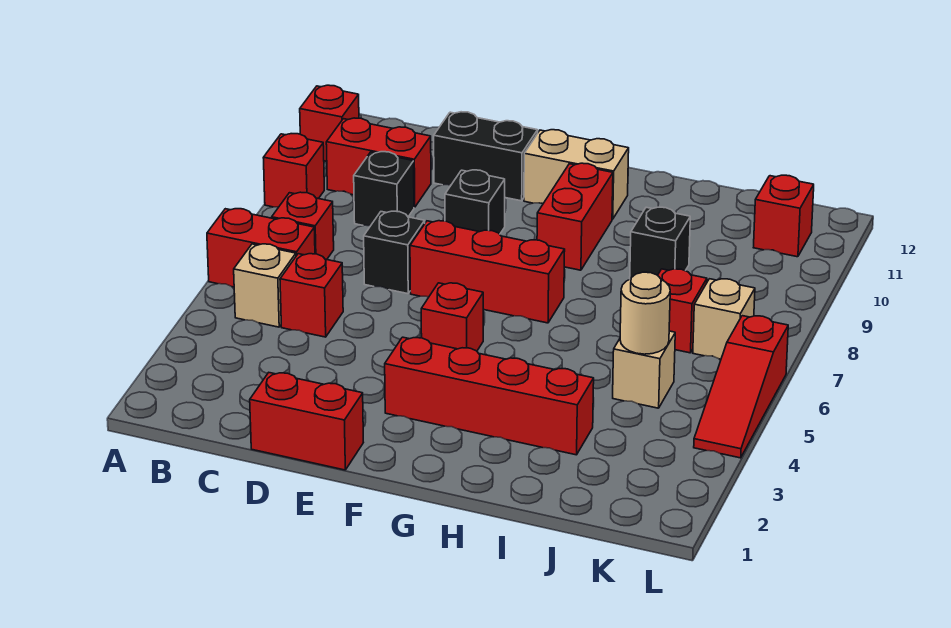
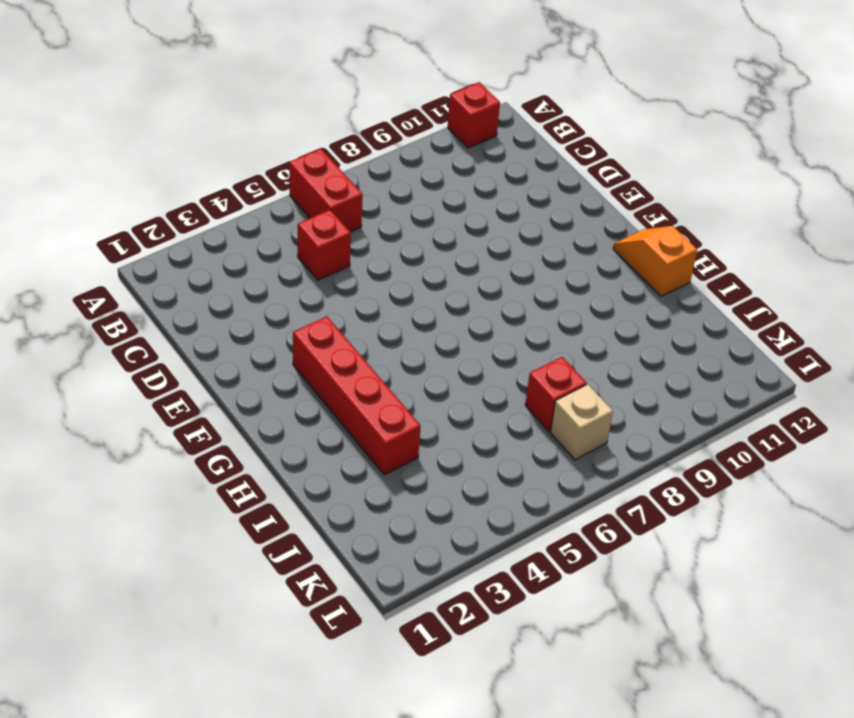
orange 1x2 slope [613,226,697,297] -> none
none -> red 1x1 brick [263,134,324,207]
none -> tan 1x1 brick [234,244,296,327]
none -> red 1x1 brick [272,192,334,260]

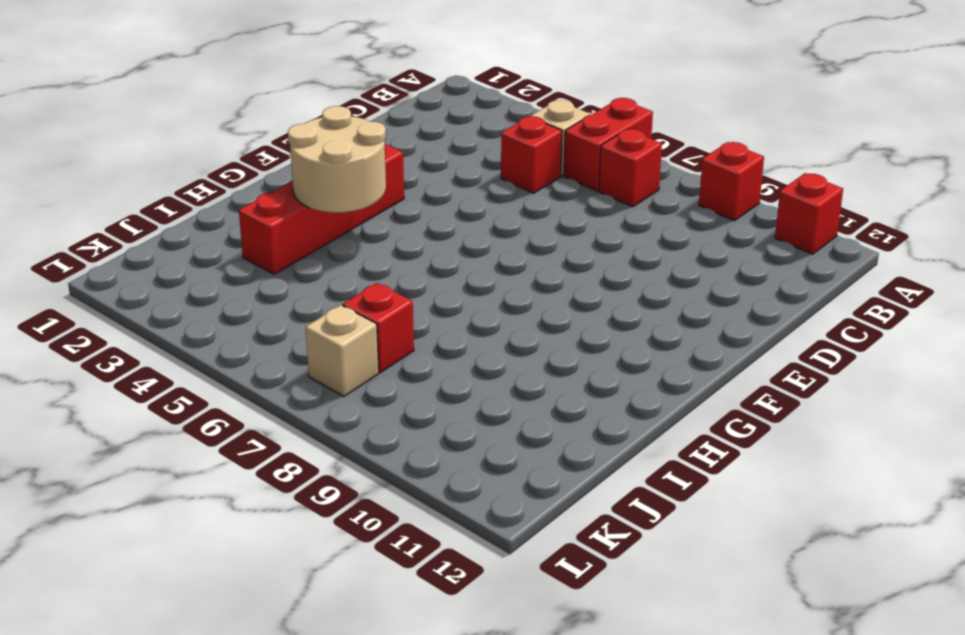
tan 2x2 round brick [288,106,386,213] -> none
none -> red 1x2 brick [326,118,431,207]
none -> black 1x1 brick [354,152,414,226]
none -> red 1x2 brick [250,373,363,470]

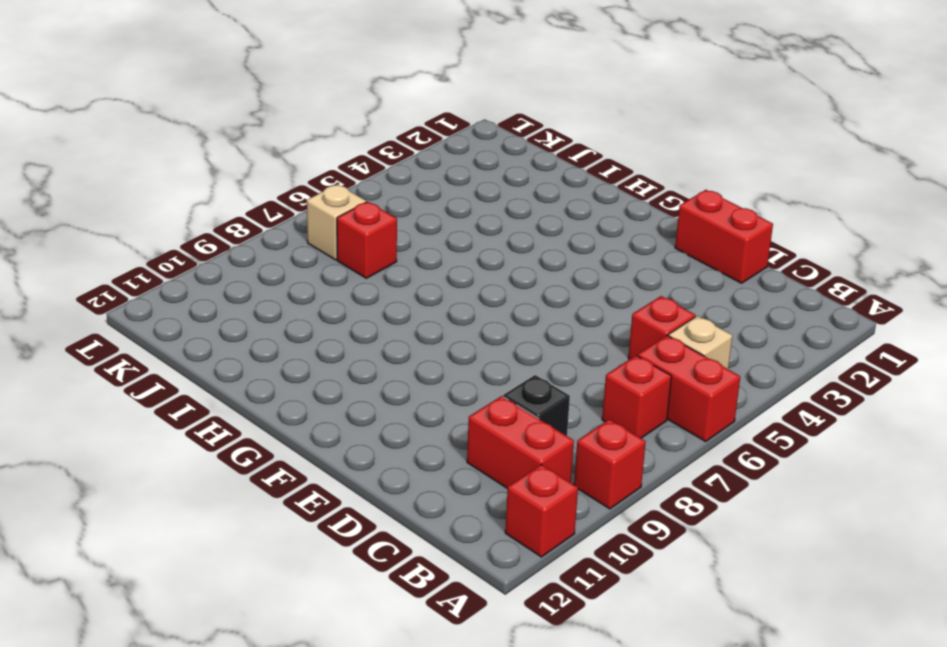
none -> black 1x1 brick [364,211,425,294]
none -> black 1x2 brick [434,112,538,201]
none -> red 1x3 brick [410,221,565,323]

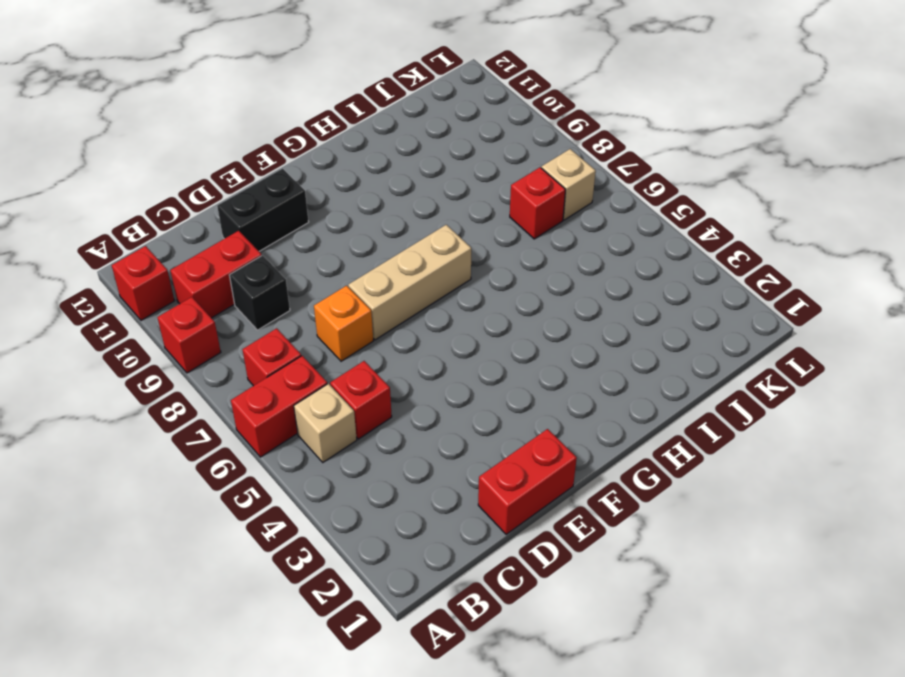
orange 1x1 brick [314,286,373,361] -> black 1x1 brick [364,211,425,294]
tan 1x3 brick [348,225,471,340] -> red 1x3 brick [410,221,565,323]
none -> black 1x1 brick [445,170,505,234]
none -> red 1x4 brick [385,337,594,455]
none -> red 1x1 brick [421,283,483,351]

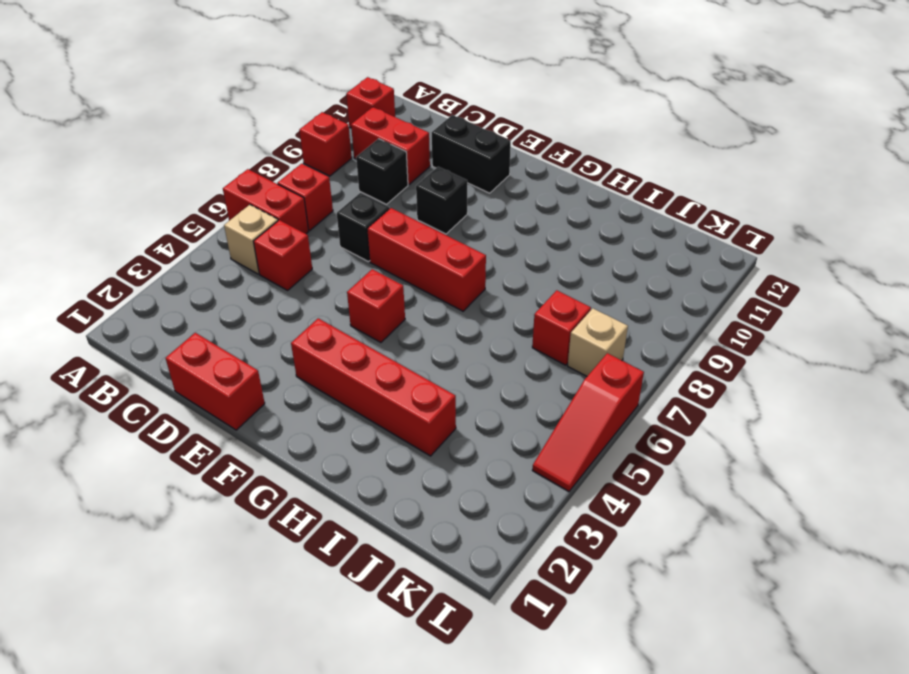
none -> tan 1x2 brick [524,130,629,219]
none -> red 1x2 brick [537,163,613,270]
none -> black 1x1 brick [630,207,690,279]

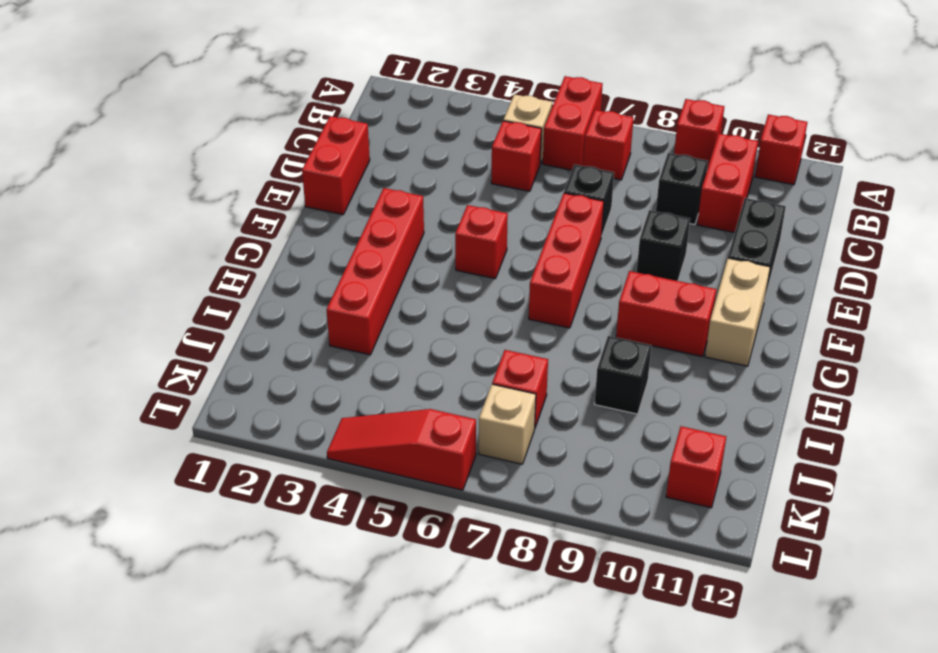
none -> tan 1x1 brick [613,331,675,408]
none -> tan 1x1 round brick [620,272,670,354]

